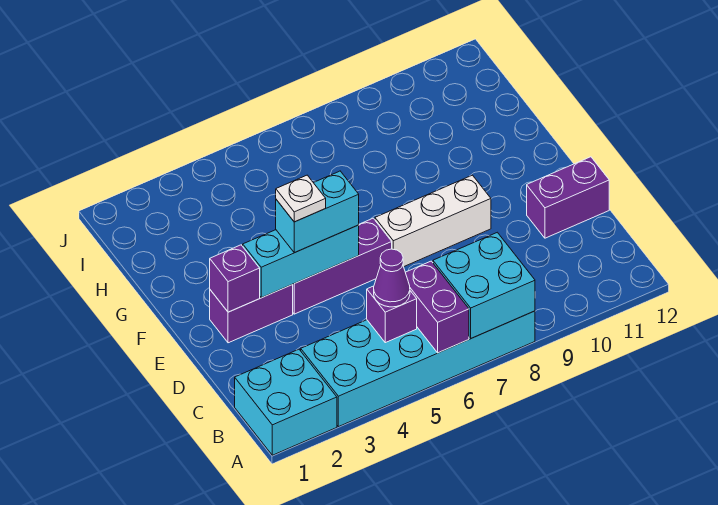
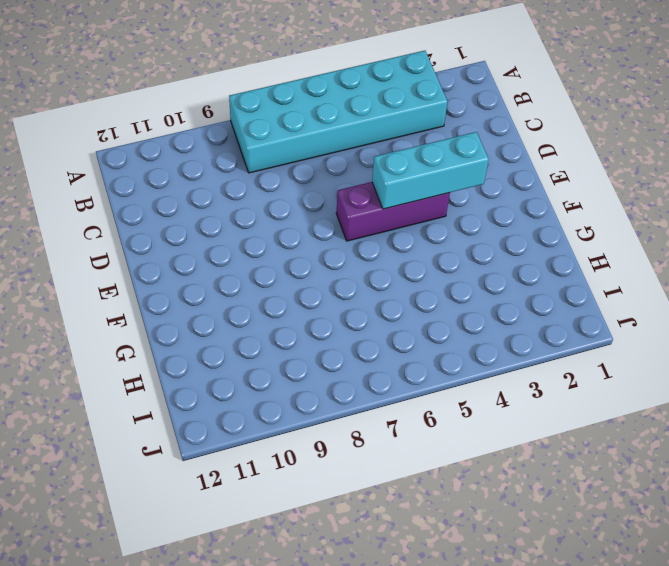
none -> cyan 2x2 brick [235,349,337,455]
none -> purple 1x2 brick [527,157,609,238]
none -> purple 1x2 brick [210,285,293,343]

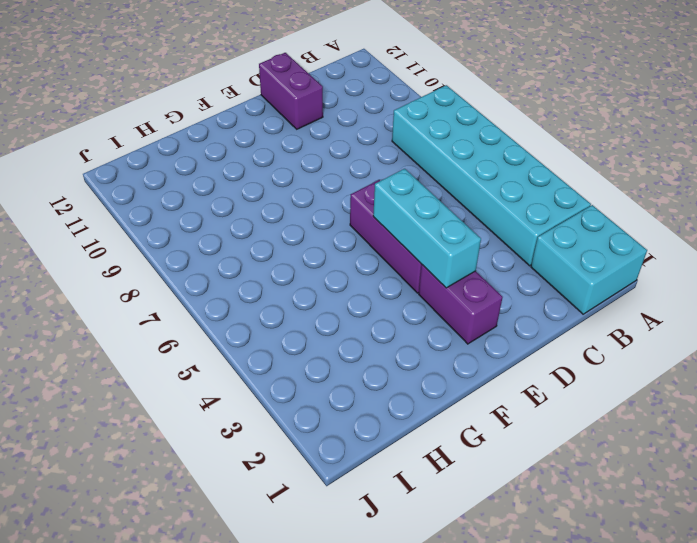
none -> white 1x3 brick [375,175,491,267]
none -> purple 1x2 brick [405,261,469,353]
none -> cyan 2x2 brick [433,232,535,338]

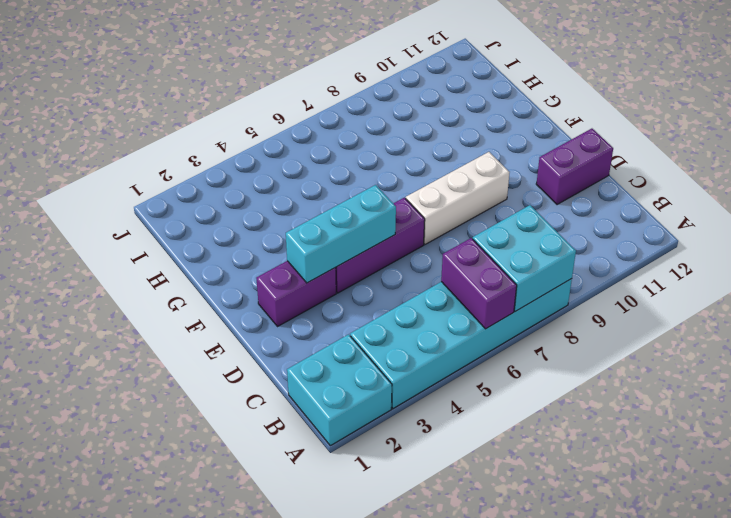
none -> purple 1x1 brick [367,286,417,343]
none -> purple 1x1 brick [210,245,260,312]
none -> purple 1x1 cone [374,249,410,307]

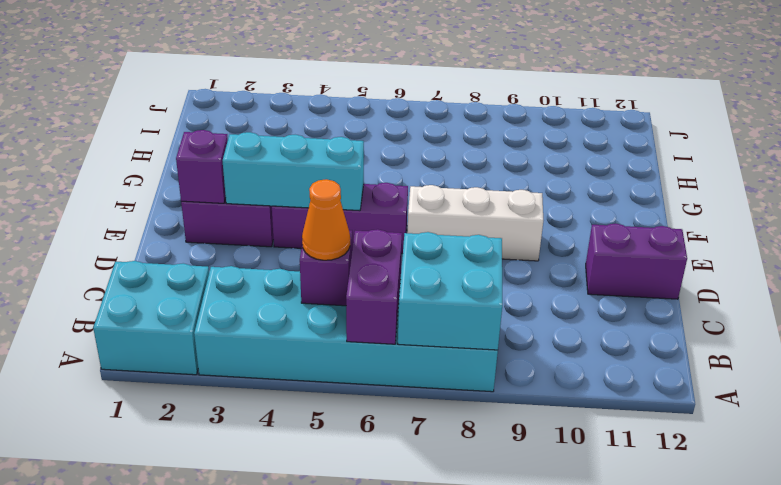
orange 1x1 cone [302,179,350,260] -> purple 1x1 cone [374,249,410,307]
none -> cyan 1x2 brick [276,171,359,253]
none -> white 1x1 plate [276,175,326,222]

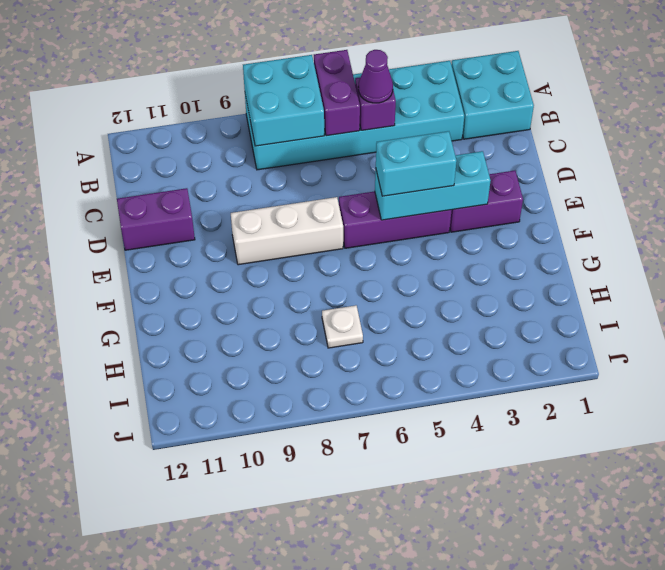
white 1x1 plate [322,305,363,348] -> white 1x1 plate moved to [276,175,326,222]
none -> purple 1x1 brick [210,245,260,312]

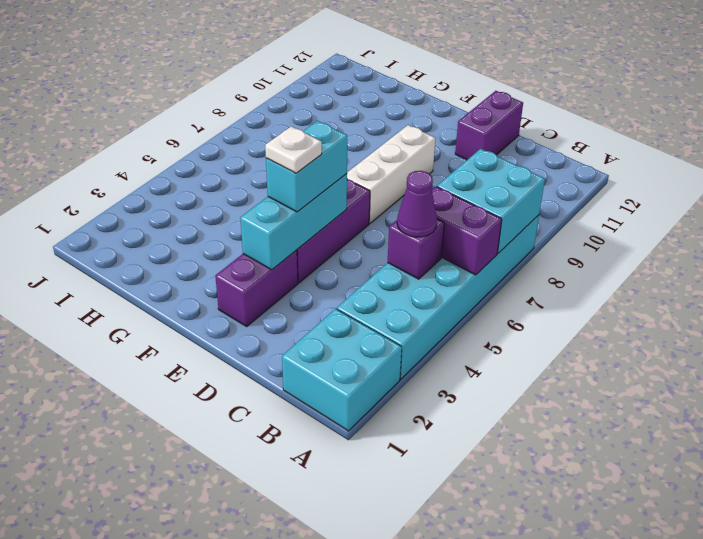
none -> purple 1x1 brick [210,245,260,312]

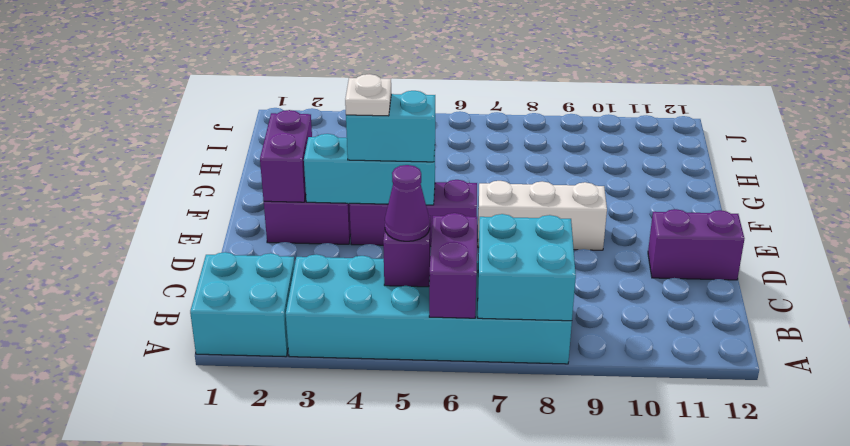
purple 1x2 brick [260,110,312,202] -> purple 1x1 brick [210,245,260,312]

